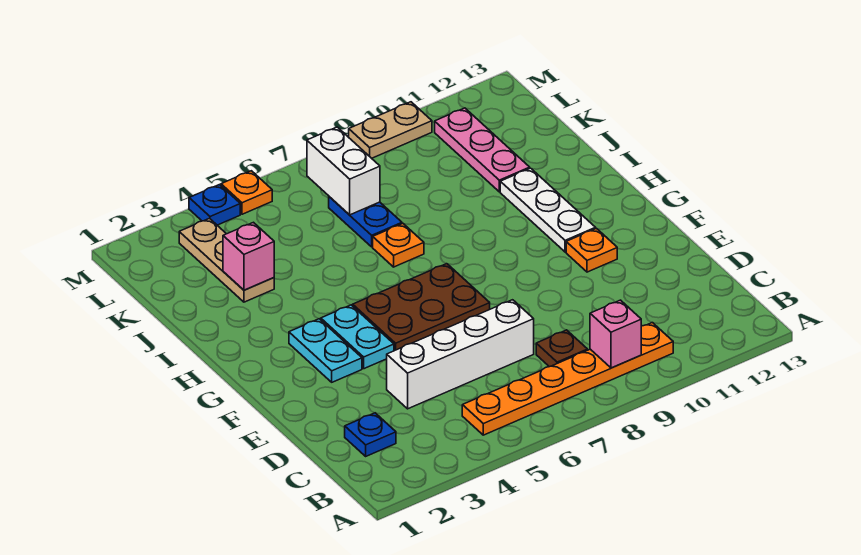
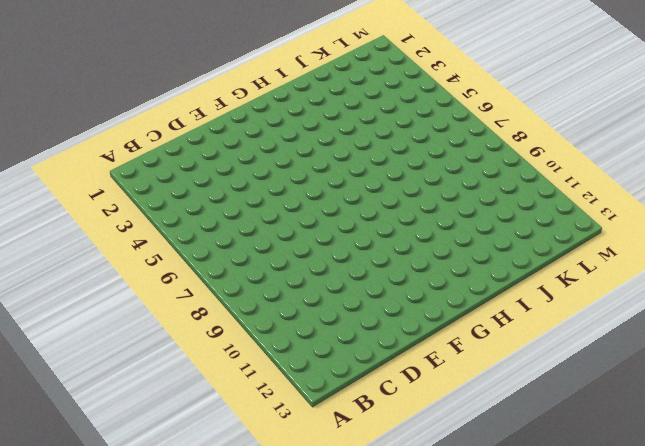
none -> orange 1x6 plate [462,323,673,435]
none -> blue 1x1 plate [345,413,396,456]
none -> brown 1x1 plate [536,330,588,367]

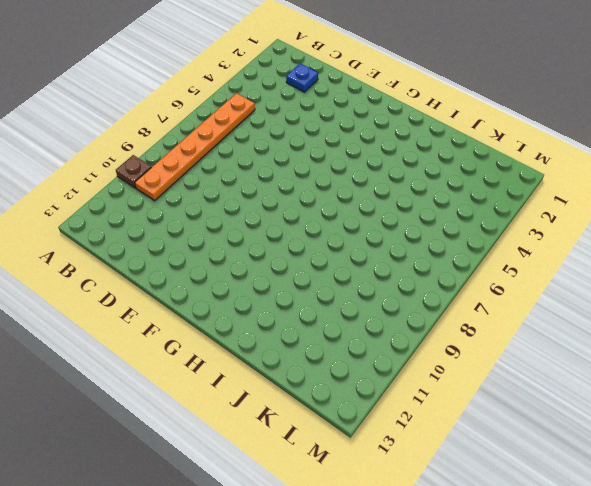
brown 1x1 plate [116,155,151,188] -> brown 1x1 plate moved to [536,330,588,367]
none -> white 1x4 brick [387,300,534,409]
none -> cyan 1x2 plate [289,319,362,382]
none -> cyan 1x2 plate [320,305,394,369]

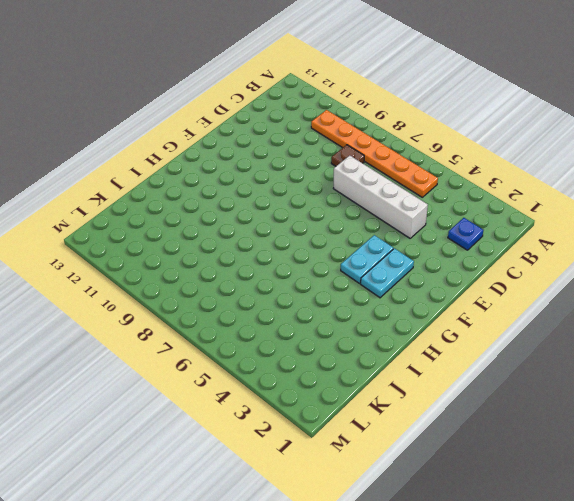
none -> brown 2x3 plate [353,264,490,351]
none -> orange 1x1 plate [566,229,617,272]
none -> white 1x3 plate [500,168,596,252]

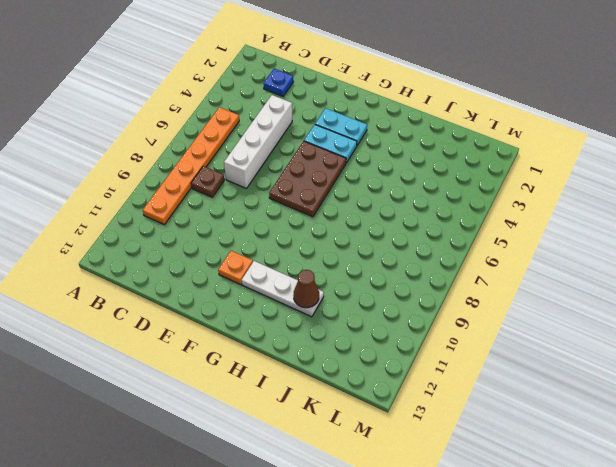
brown 1x1 cone [294,270,319,308] -> none
none -> orange 1x1 plate [373,223,424,267]
none -> tan 1x3 plate [179,218,274,302]
none -> blue 1x2 plate [329,197,402,247]

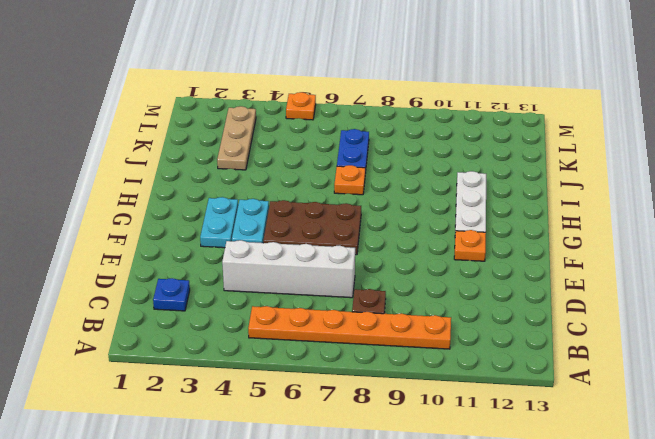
none -> pink 1x3 plate [435,108,530,192]
none -> blue 1x1 plate [189,185,240,225]
none -> tan 1x2 plate [349,102,432,158]

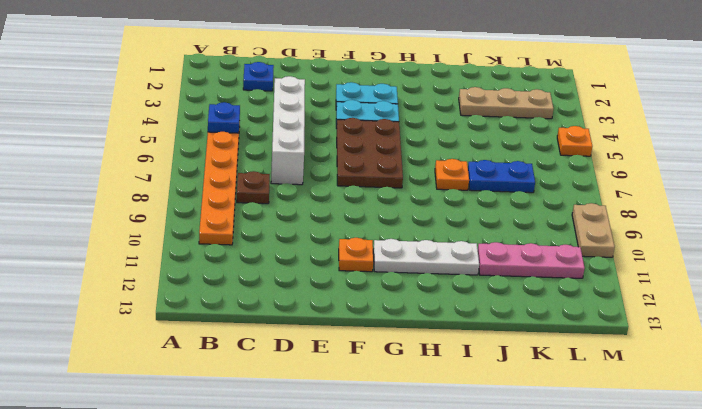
blue 1x1 plate [208,102,240,133] -> blue 1x1 plate moved to [189,185,240,225]
none -> pink 1x1 brick [590,300,641,368]
none -> pink 1x1 brick [223,222,274,290]
none -> white 1x2 brick [307,127,380,215]

